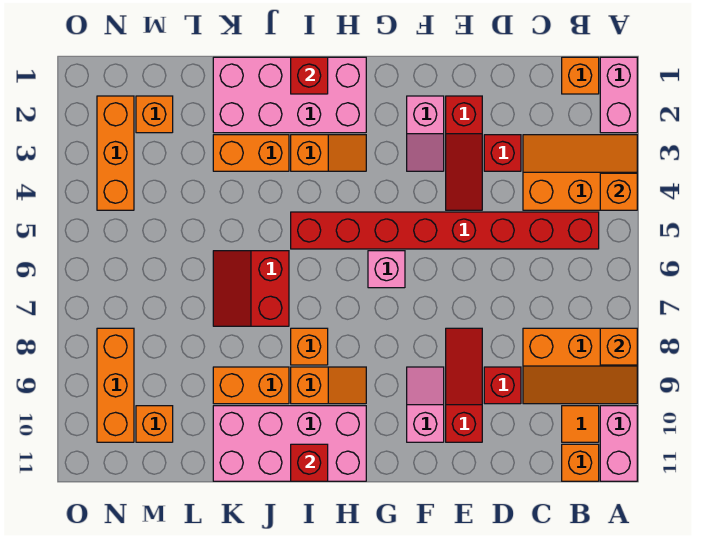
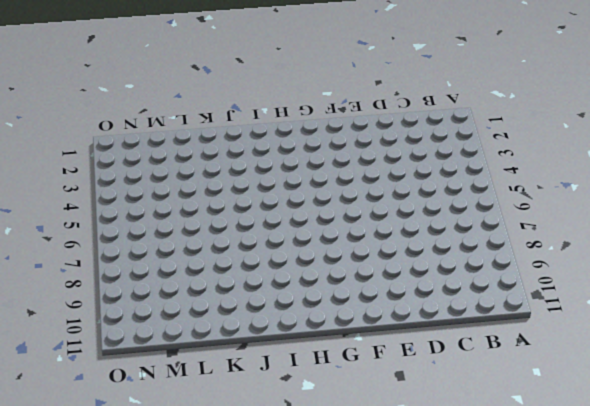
none -> pink 1x2 brick [600,57,637,133]
none -> orange 2x3 slope [523,135,637,210]
none -> orange 2x3 slope [523,328,637,404]
none -> pink 1x2 brick [600,406,637,481]

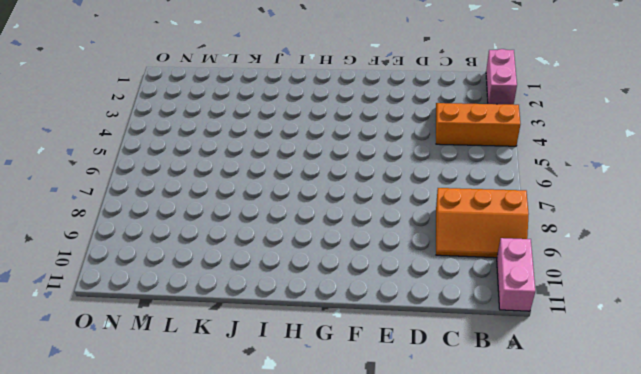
none -> orange 1x1 brick [562,57,599,94]
none -> red 1x8 brick [291,212,599,249]
none -> orange 1x1 tile [562,406,599,442]
none -> orange 1x1 brick [562,444,599,481]

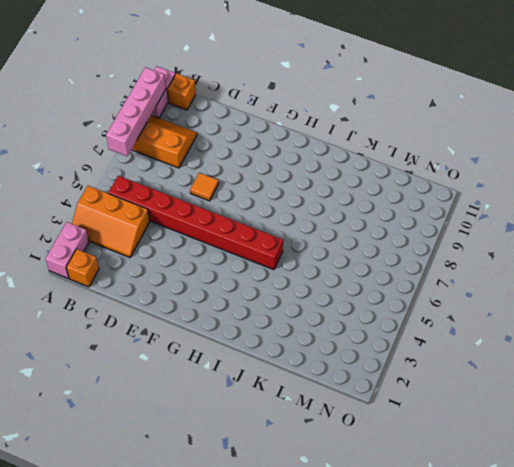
pink 1x4 brick [106,67,166,156] -> orange 1x1 brick [600,328,637,365]
orange 1x1 tile [190,173,219,201] -> orange 1x1 tile moved to [562,406,599,442]
none -> red 1x1 brick [484,135,521,171]
none -> red 1x1 brick [484,367,521,404]
none -> red 1x3 slope [446,96,482,210]
none -> red 1x3 slope [446,328,482,442]

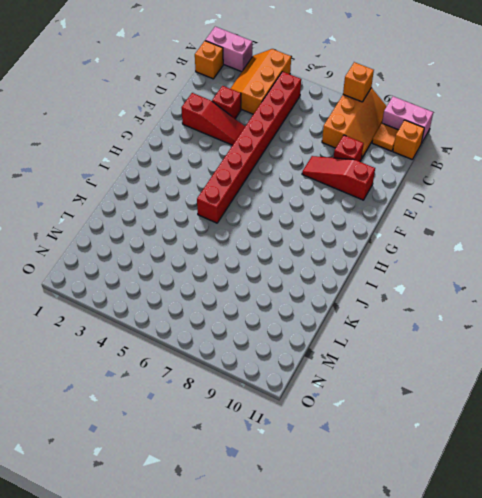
none -> pink 1x2 slope [407,96,444,171]
none -> pink 1x2 slope [407,367,444,442]
none -> pink 1x1 brick [368,251,405,288]
none -> pink 2x4 brick [213,57,366,133]

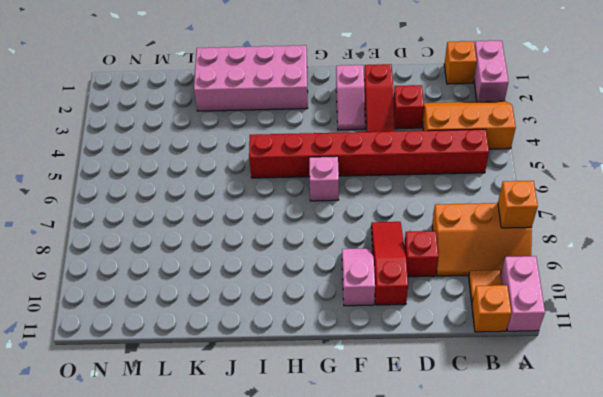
none -> orange 1x2 slope [291,135,366,171]
none -> orange 1x2 slope [291,367,366,404]
none -> pink 2x4 brick [213,406,366,481]
none -> orange 1x1 brick [291,328,328,365]

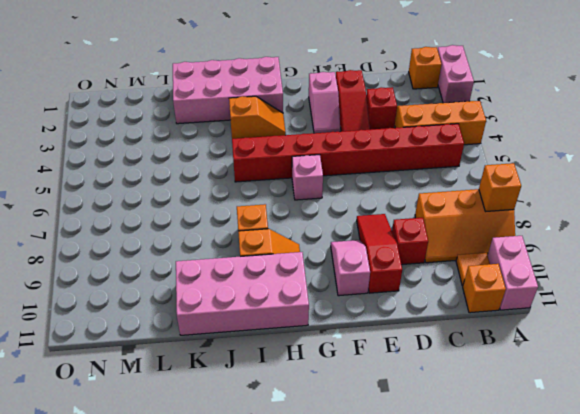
none -> orange 1x2 brick [213,135,289,171]
none -> red 2x2 slope [213,251,289,326]
none -> orange 1x2 brick [213,367,289,404]
none -> orange 1x1 brick [136,96,173,133]

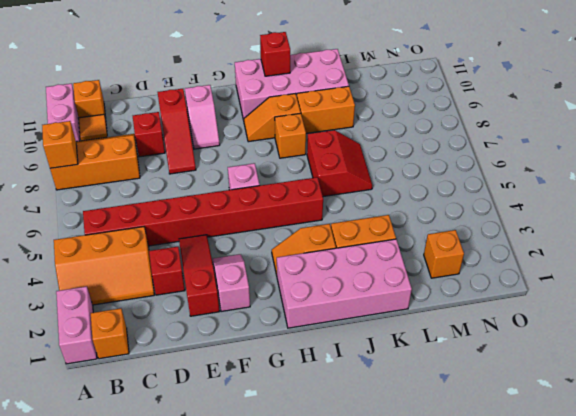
none -> orange 1x1 brick [136,406,173,442]
none -> orange 1x3 brick [97,96,134,210]
none -> orange 1x3 brick [97,328,134,442]
none -> orange 1x1 brick [600,173,637,210]

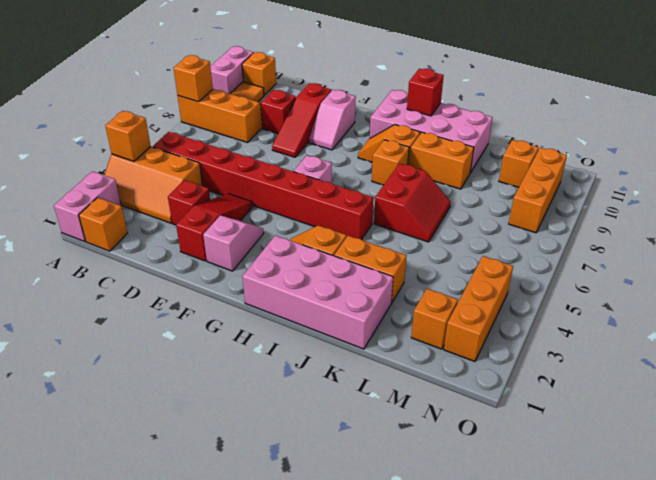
none -> red 1x1 brick [291,57,328,94]

